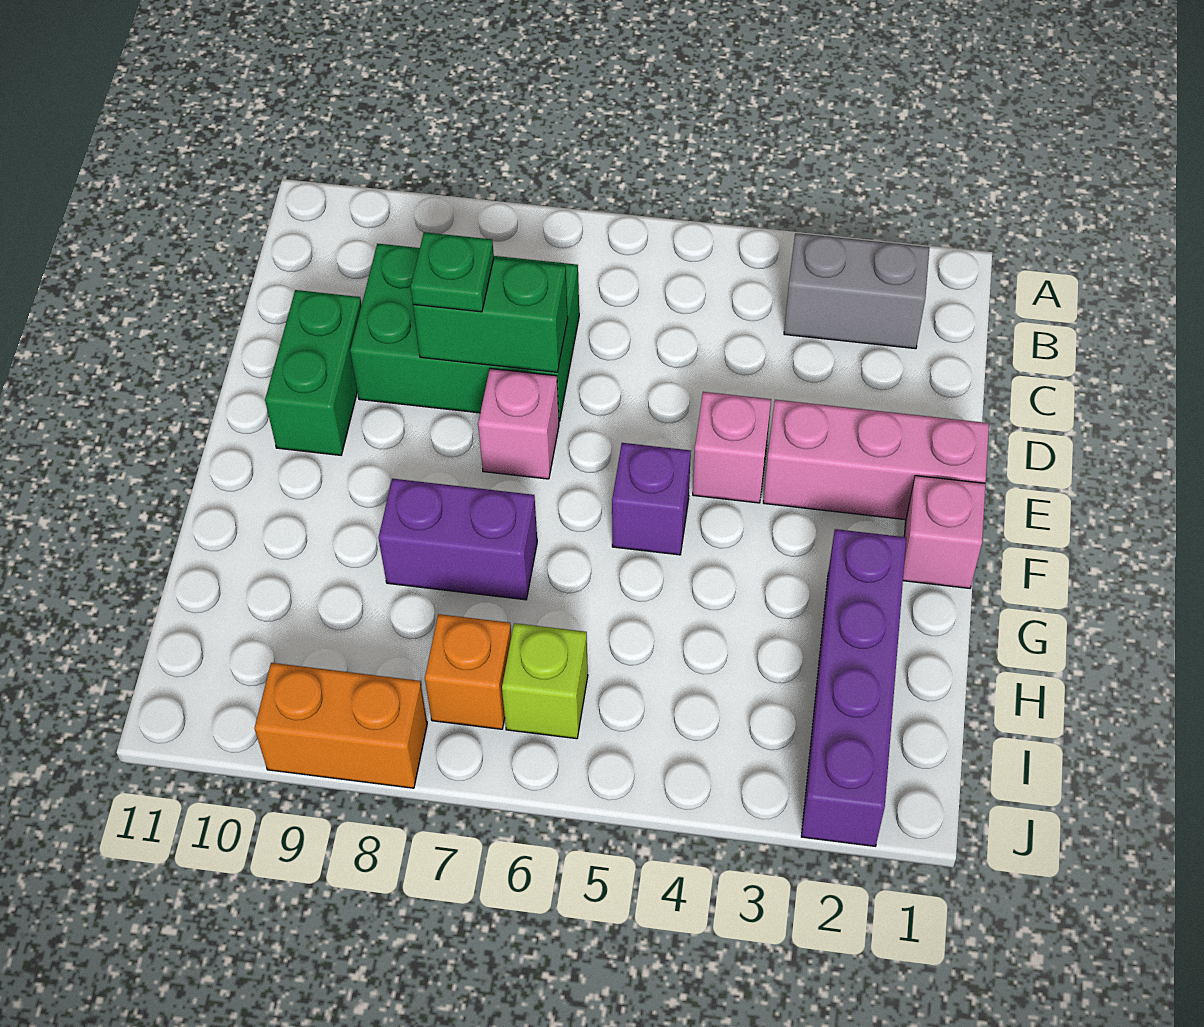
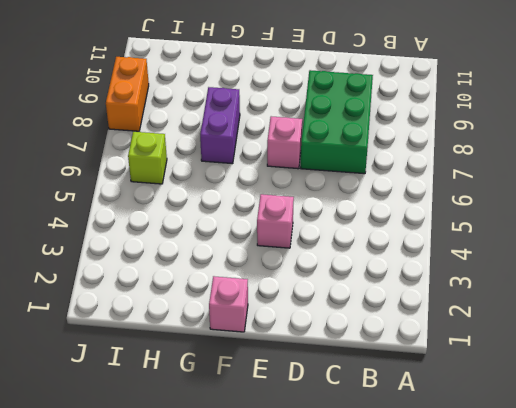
none -> grey 1x2 brick [784,233,929,349]
none -> green 1x2 brick [265,290,362,455]
none -> pink 1x3 brick [763,400,989,520]

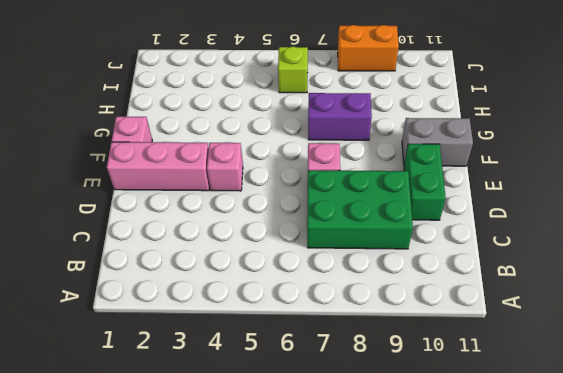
grey 1x2 brick [402,118,473,166] -> grey 1x2 brick moved to [784,233,929,349]
none -> purple 1x1 brick [612,443,691,555]
none -> purple 1x4 brick [801,529,906,846]
none -> orange 1x1 brick [425,614,511,729]

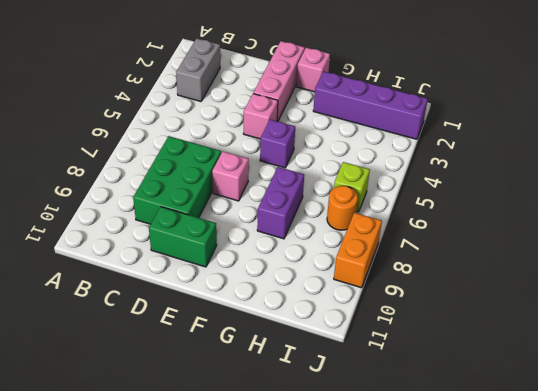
orange 1x1 round brick [327,186,358,230] -> orange 1x1 brick [425,614,511,729]
none -> green 1x2 brick [413,258,568,372]
none -> green 1x1 plate [411,232,494,312]

